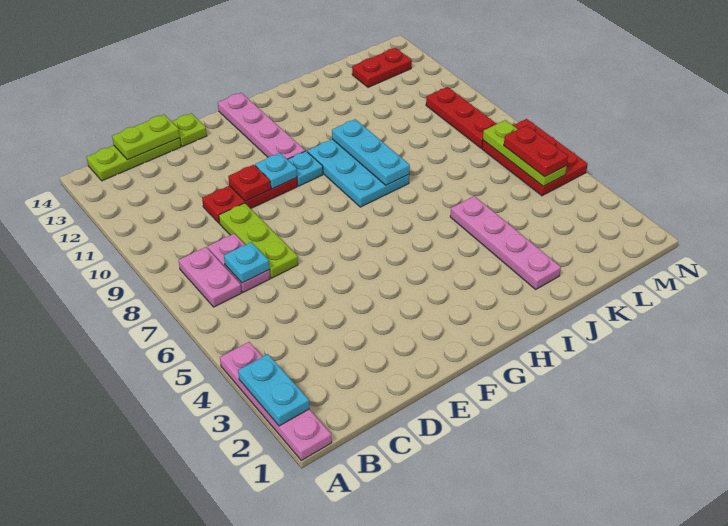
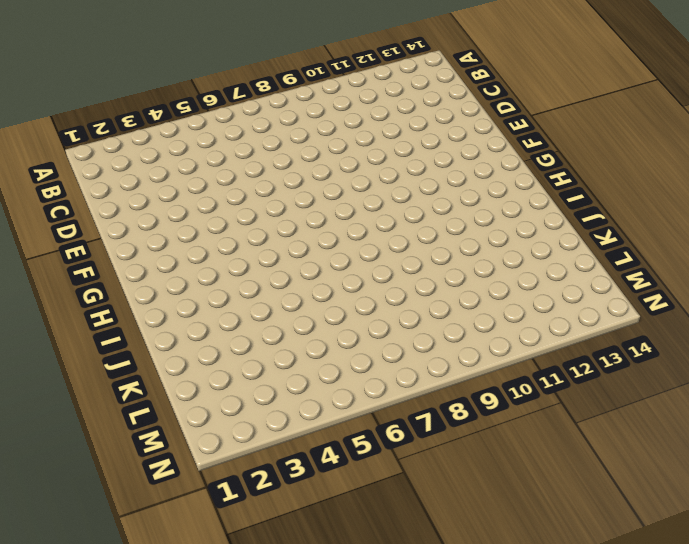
none -> pink 1x4 plate [220,342,332,460]
none -> pink 1x2 plate [179,247,241,307]
none -> lime 1x3 plate [87,138,181,181]

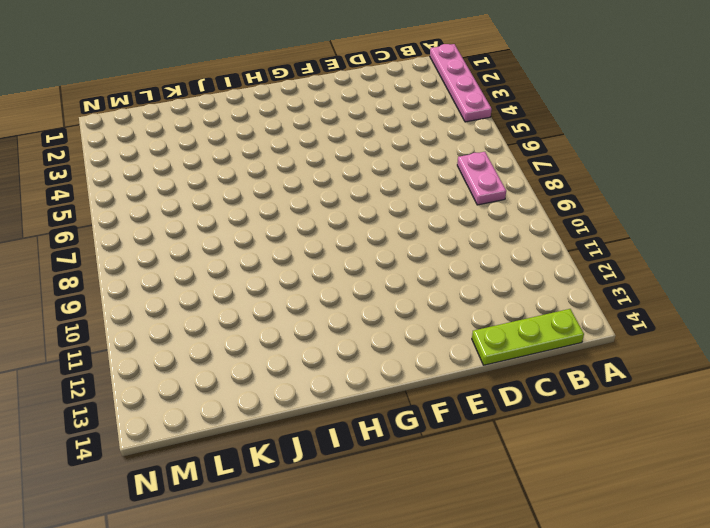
none -> pink 1x2 plate [208,234,270,292]
none -> lime 1x3 plate [219,203,298,278]
none -> red 1x3 plate [202,178,297,223]

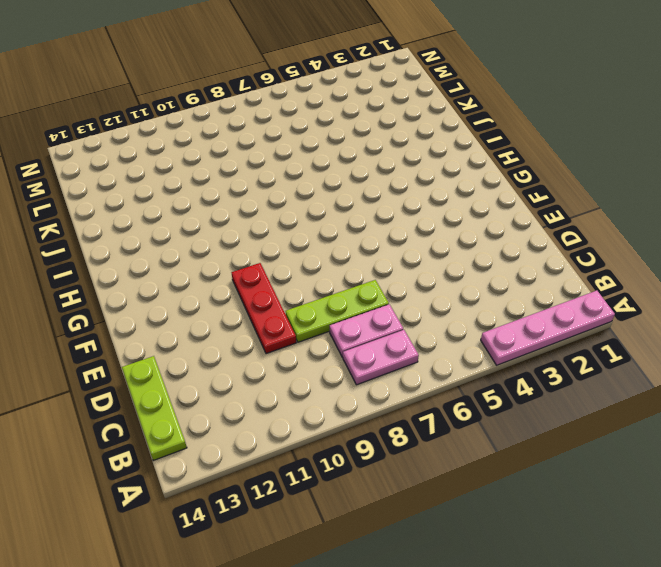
none -> lime 1x1 plate [171,113,207,146]
none -> cyan 1x1 plate [287,151,323,186]
none -> pink 1x4 plate [218,93,305,159]

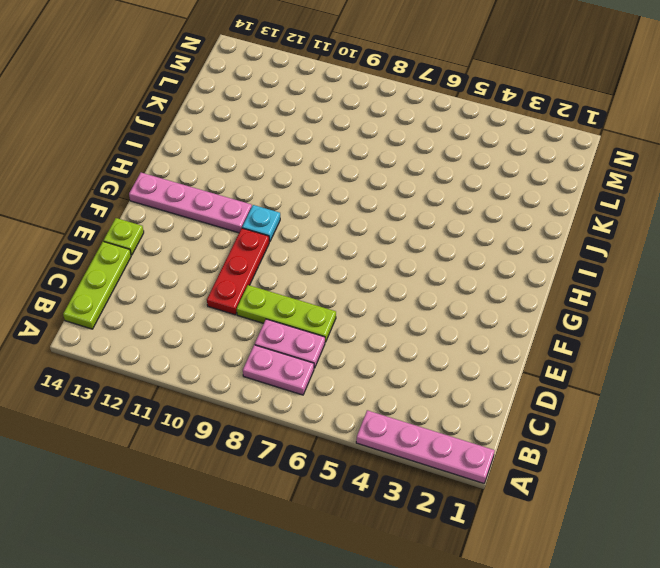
none -> cyan 2x3 plate [307,139,409,207]
none -> pink 1x4 plate [450,196,561,289]
none -> red 1x2 plate [352,48,412,87]

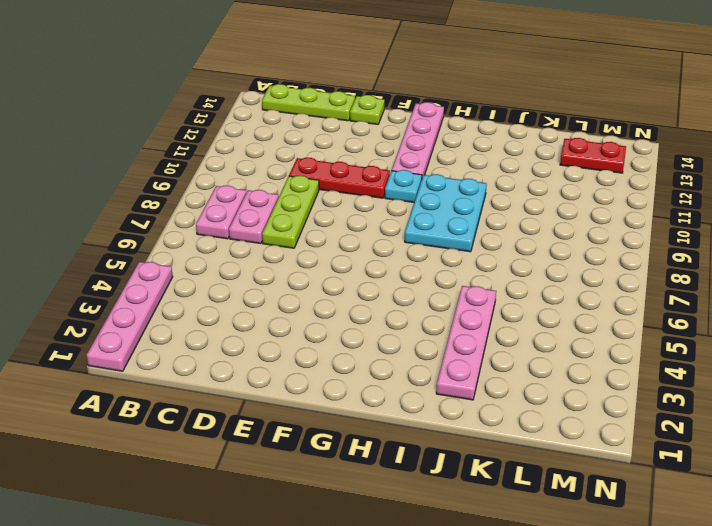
none -> red 2x3 plate [482,119,588,196]
none -> red 1x3 plate [426,87,496,148]
none -> cyan 1x2 plate [238,354,309,426]

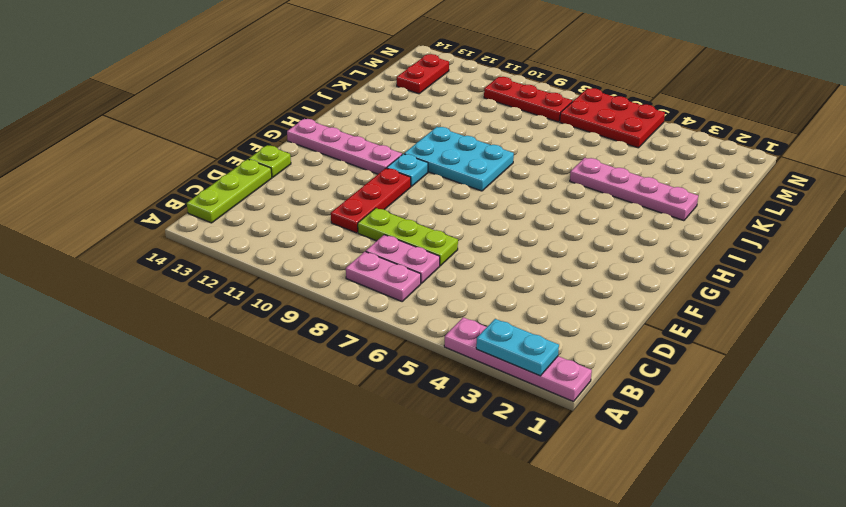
none -> cyan 1x1 plate [224,242,269,283]
none -> lime 1x2 plate [112,115,180,160]
none -> red 1x1 plate [228,165,271,201]

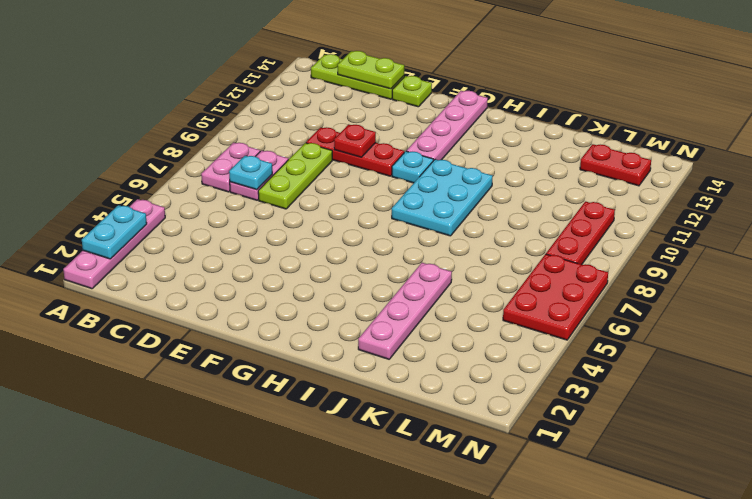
none -> cyan 1x1 plate [255,153,297,189]
none -> cyan 1x3 plate [332,119,410,185]
none -> lime 1x3 plate [483,120,567,186]

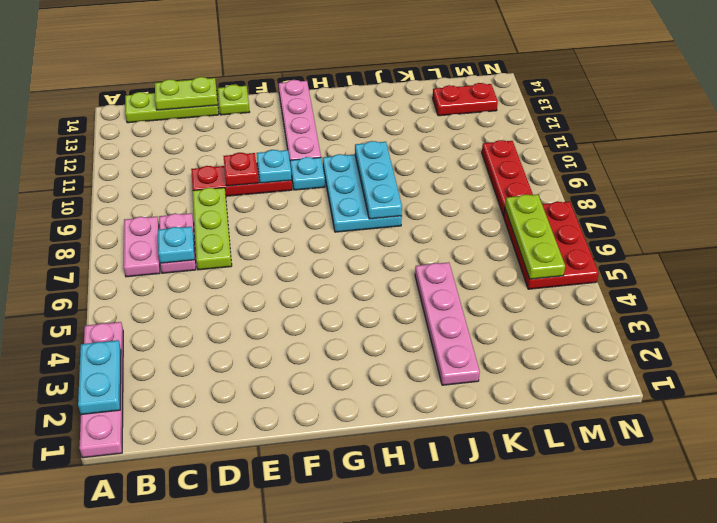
none -> red 1x2 plate [504,125,568,177]

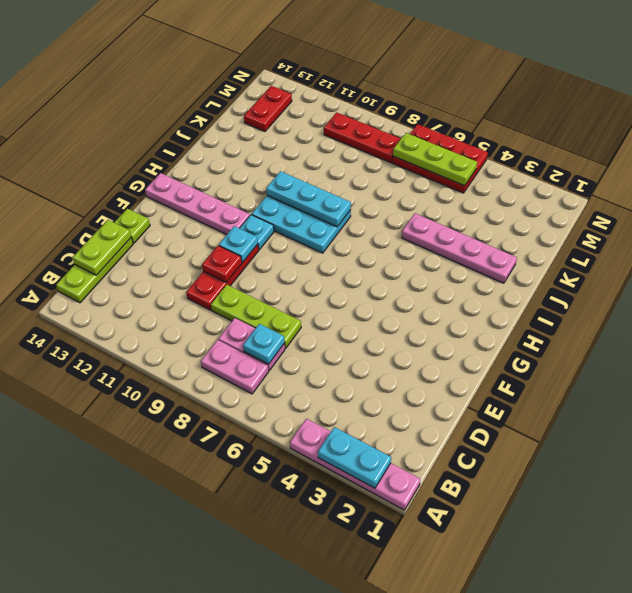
none -> red 1x2 plate [504,125,568,177]

